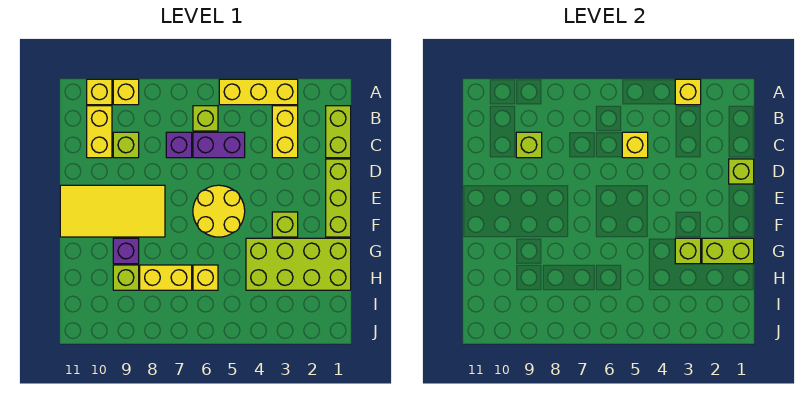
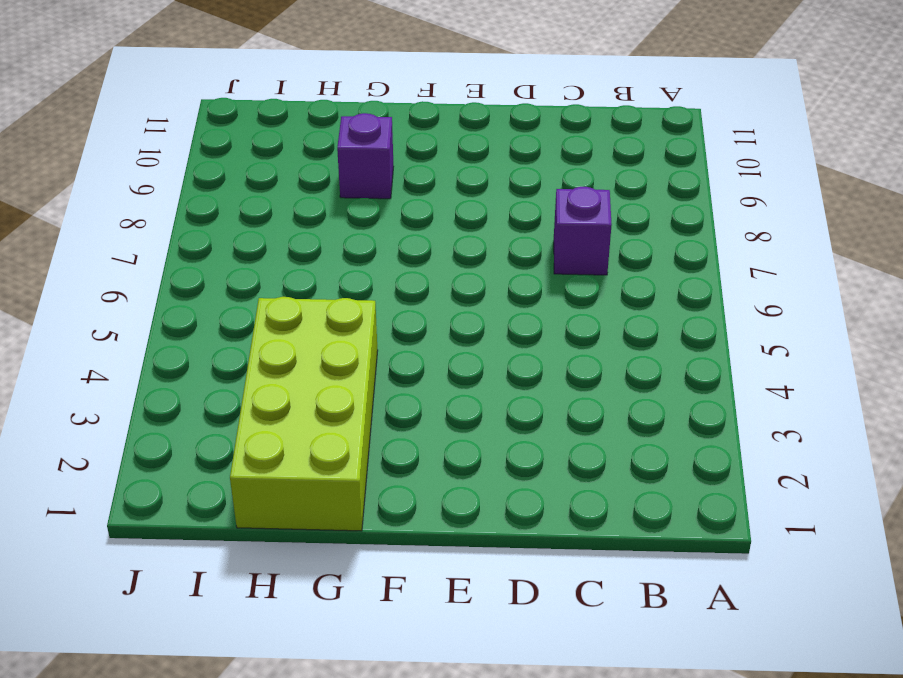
none -> yellow 1x3 brick [219,79,298,105]
none -> yellow 1x1 brick [113,79,139,105]
none -> yellow 1x1 brick [87,79,112,105]

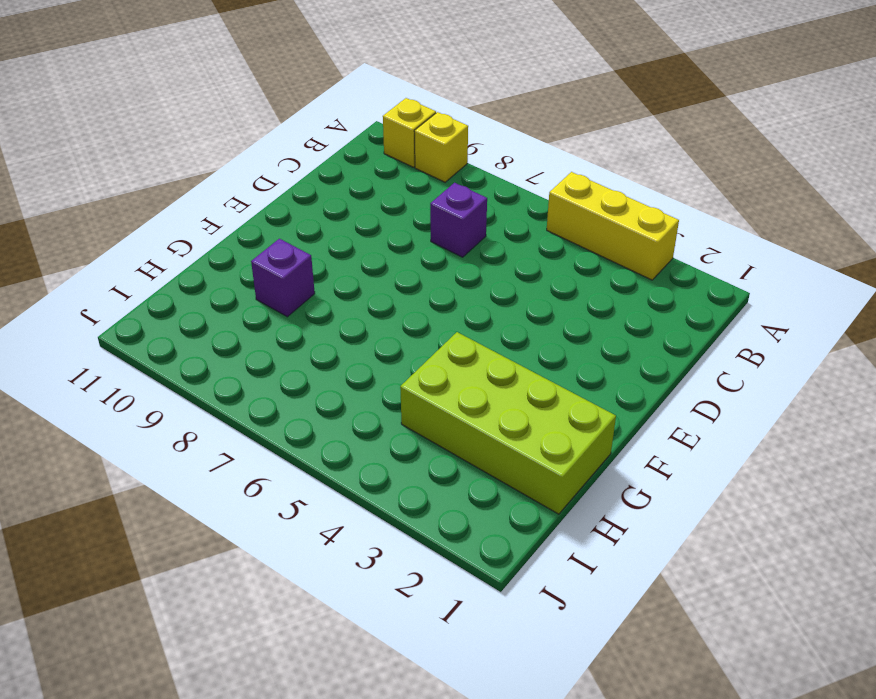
none -> lime 1x2 brick [326,106,351,158]
none -> yellow 1x2 brick [272,106,298,158]
none -> lime 1x1 brick [193,106,218,131]

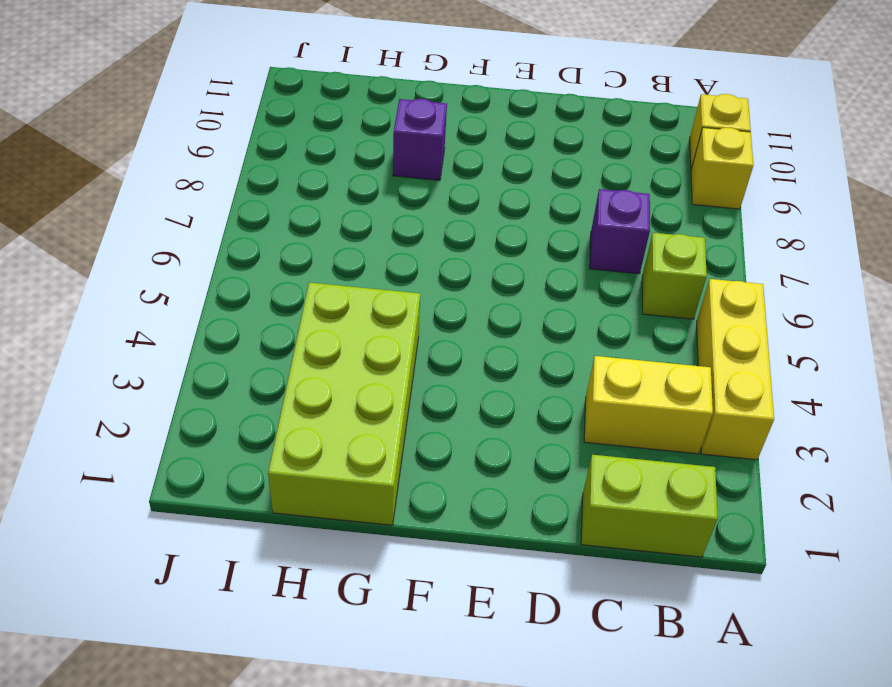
none -> yellow 1x2 brick [87,106,112,158]
none -> purple 1x2 brick [193,132,245,158]
none -> lime 1x1 brick [113,132,139,158]

